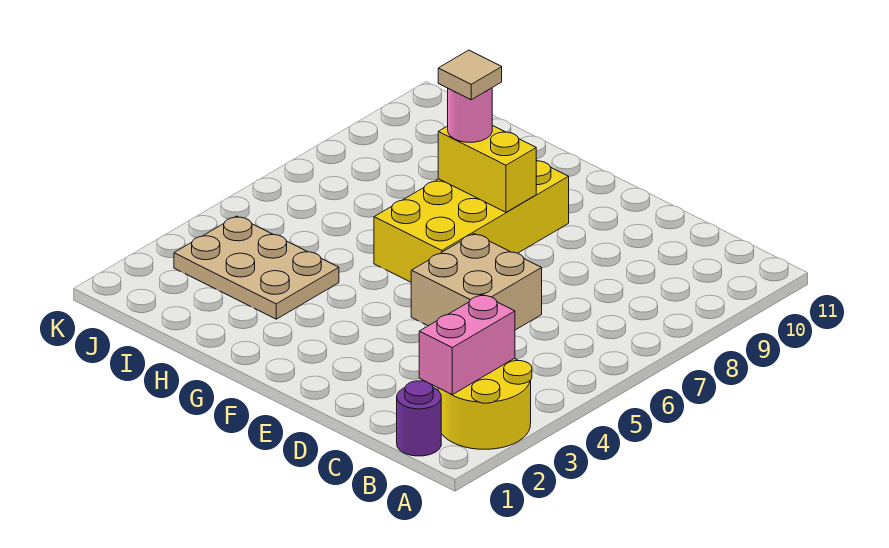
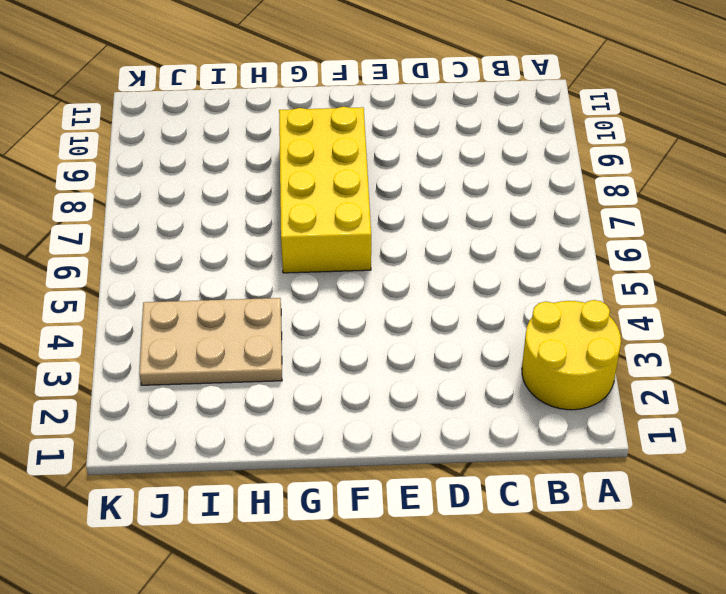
none -> purple 1x1 round brick [397,381,441,456]
none -> tan 2x2 brick [411,234,542,330]

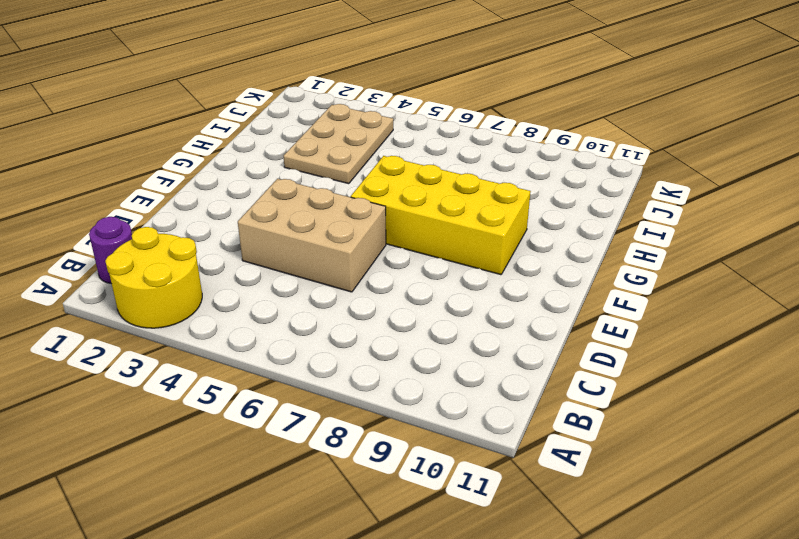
tan 2x3 brick [238,179,386,292] -> tan 2x2 brick [411,234,542,330]
none -> pink 1x2 brick [419,295,515,395]
none -> yellow 1x2 brick [438,125,536,212]

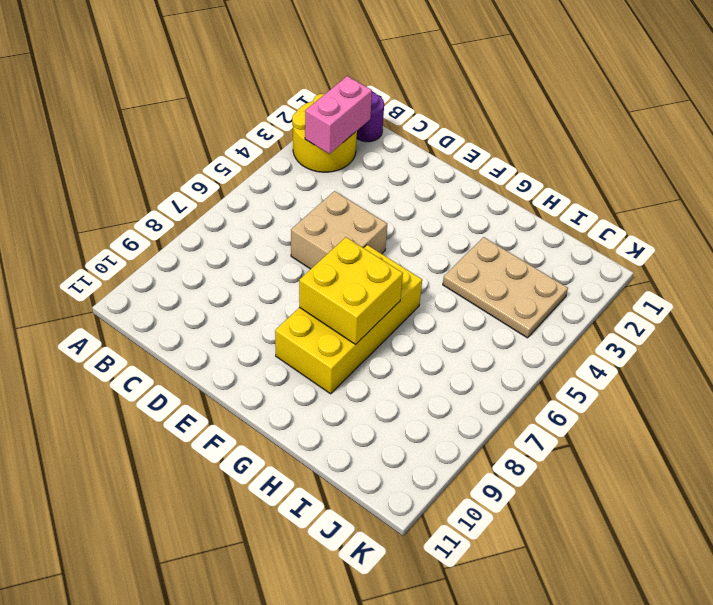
yellow 2x2 brick [299,237,403,344] -> yellow 1x2 brick [438,125,536,212]
none -> pink 1x1 round brick [448,88,492,142]
none -> tan 1x1 tile [438,50,502,100]

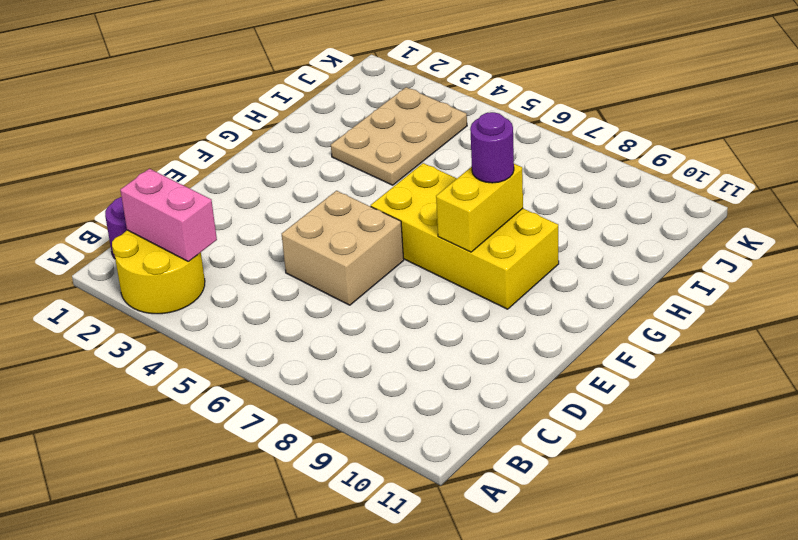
purple 1x1 round brick [470,112,514,183] -> pink 1x1 round brick [448,88,492,142]
none -> tan 1x1 tile [438,50,502,100]

